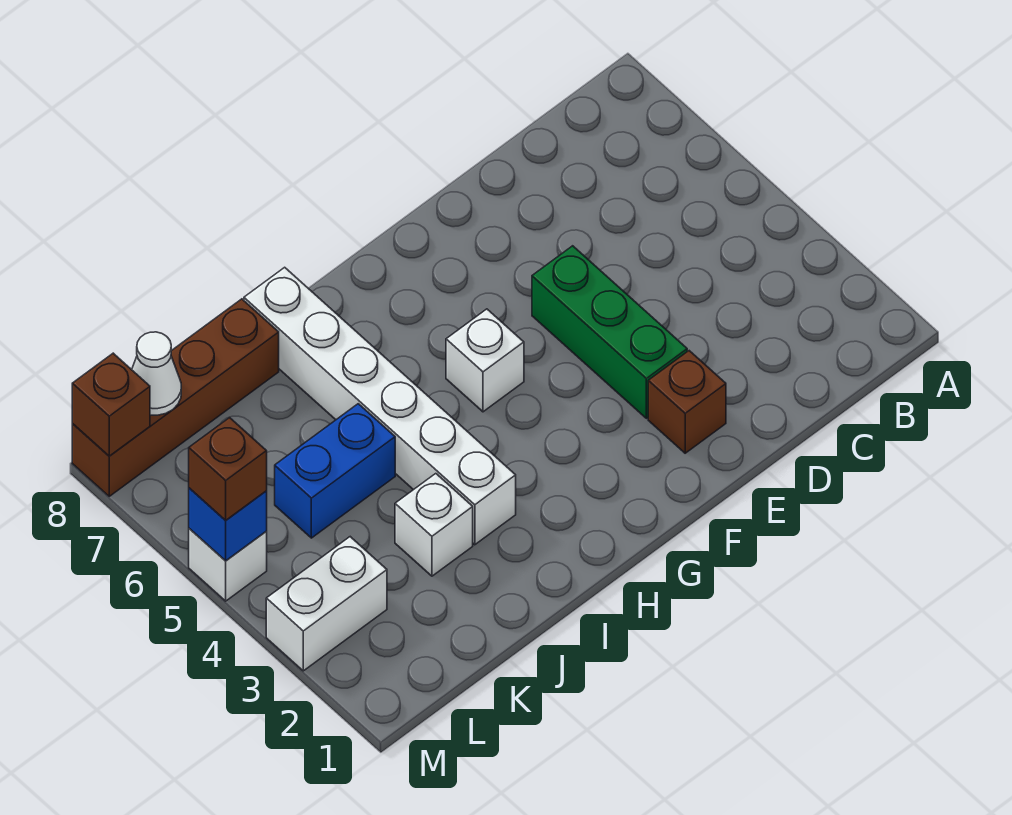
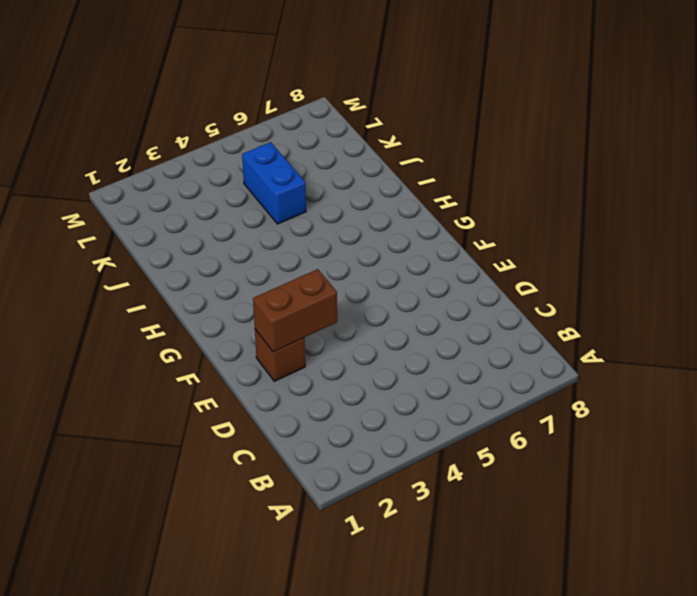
brown 1x2 brick [253,269,337,352] -> none
none -> green 1x3 brick [532,246,687,418]
none -> white 1x1 brick [446,309,524,412]
none -> white 1x6 brick [244,267,516,545]

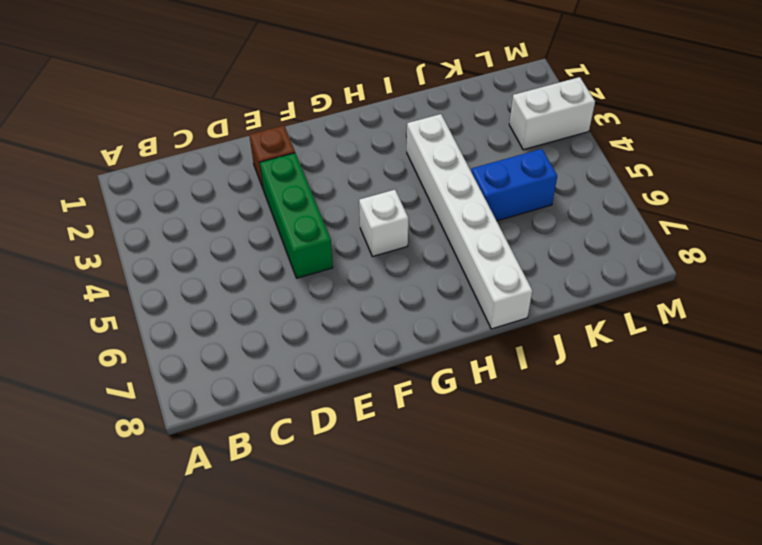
none -> white 1x1 brick [395,474,473,576]
none -> brown 1x4 brick [72,299,279,496]
none -> white 1x1 brick [189,529,267,601]

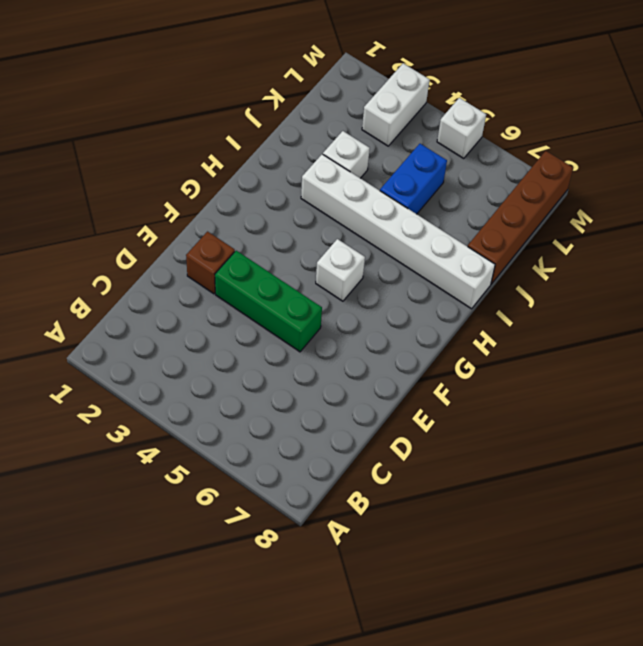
none -> white 1x1 cone [132,332,181,415]
none -> blue 1x1 brick [189,488,267,561]
none -> brown 1x1 brick [72,353,150,456]

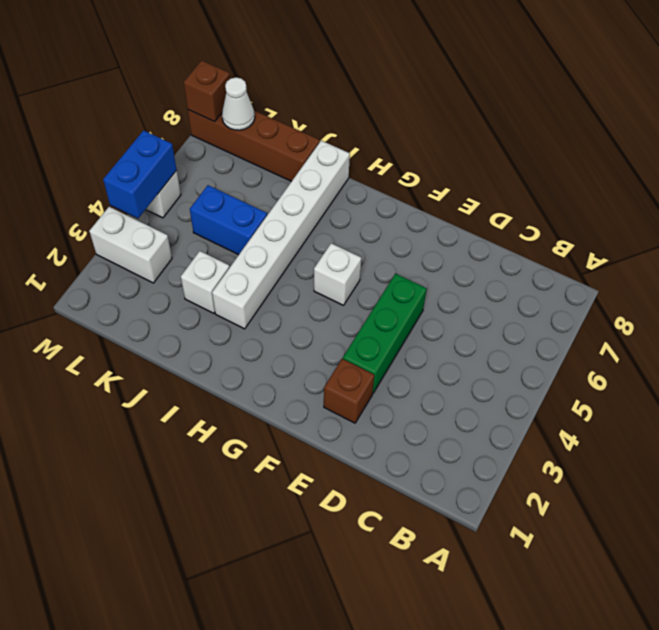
blue 1x2 brick [103,130,177,218] -> blue 1x1 brick [189,488,267,561]
none -> brown 1x1 brick [189,417,267,520]

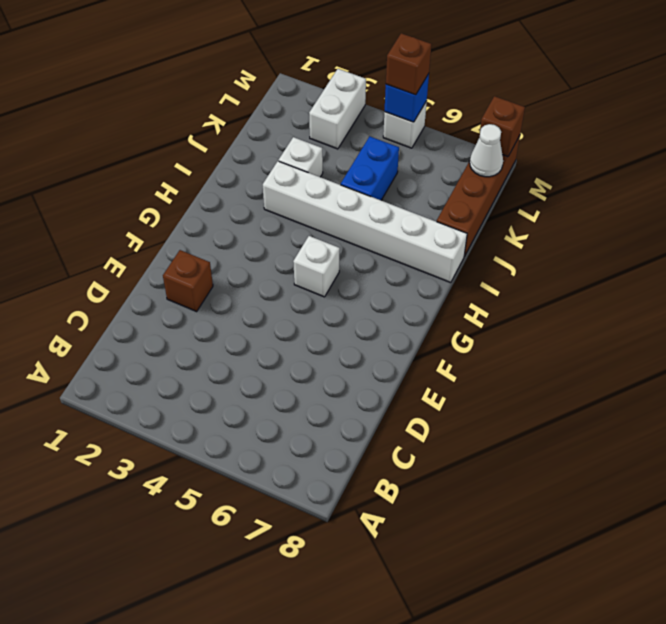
none -> green 1x3 brick [532,246,687,418]

